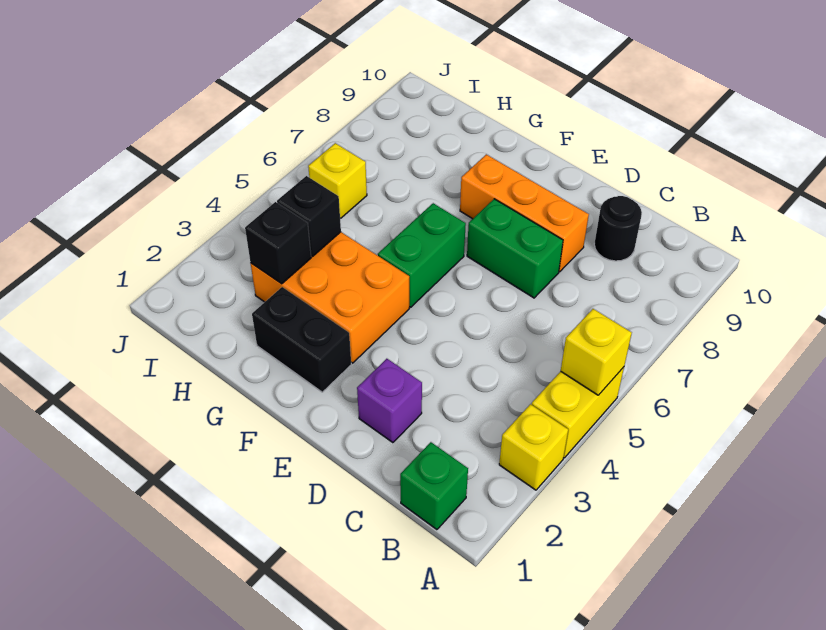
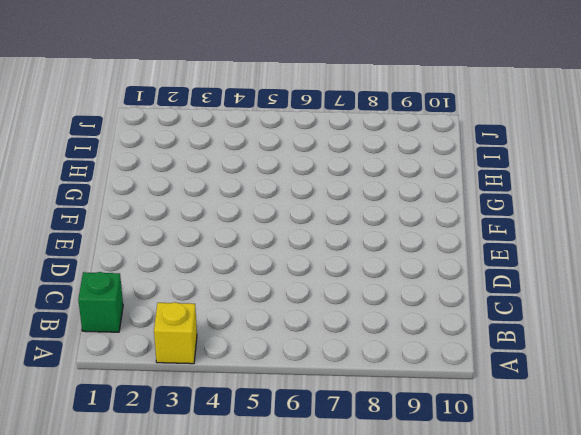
none -> yellow 1x2 brick [532,367,624,458]
none -> black 1x1 round brick [594,196,642,261]
none -> purple 1x1 brick [357,359,422,443]

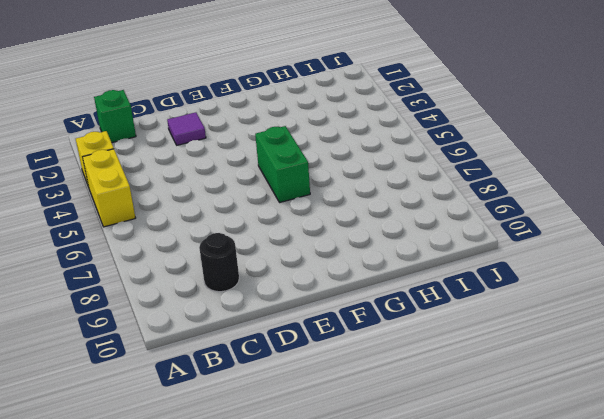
purple 1x1 tile [167,112,206,145] -> purple 1x1 brick [357,359,422,443]
none -> green 1x2 brick [467,199,563,298]
none -> orange 1x3 brick [460,154,589,272]
none -> black 1x2 brick [252,287,351,392]

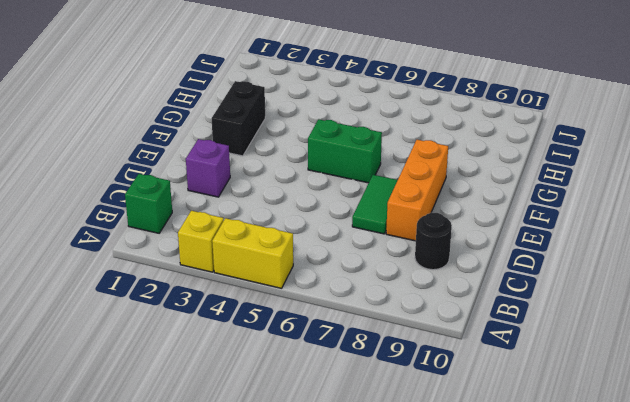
green 1x2 tile [352,175,398,234] -> green 1x2 brick [467,199,563,298]
none -> orange 2x3 brick [251,232,409,363]
none -> yellow 1x1 brick [308,143,367,218]
none -> yellow 1x1 brick [561,309,632,395]

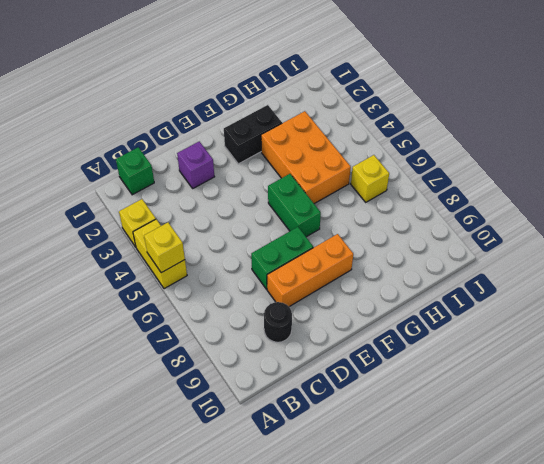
orange 2x3 brick [261,111,351,204] -> orange 2x3 brick turned to [251,232,409,363]
none -> black 1x1 brick [245,202,311,284]
none -> black 1x1 brick [277,176,341,256]

